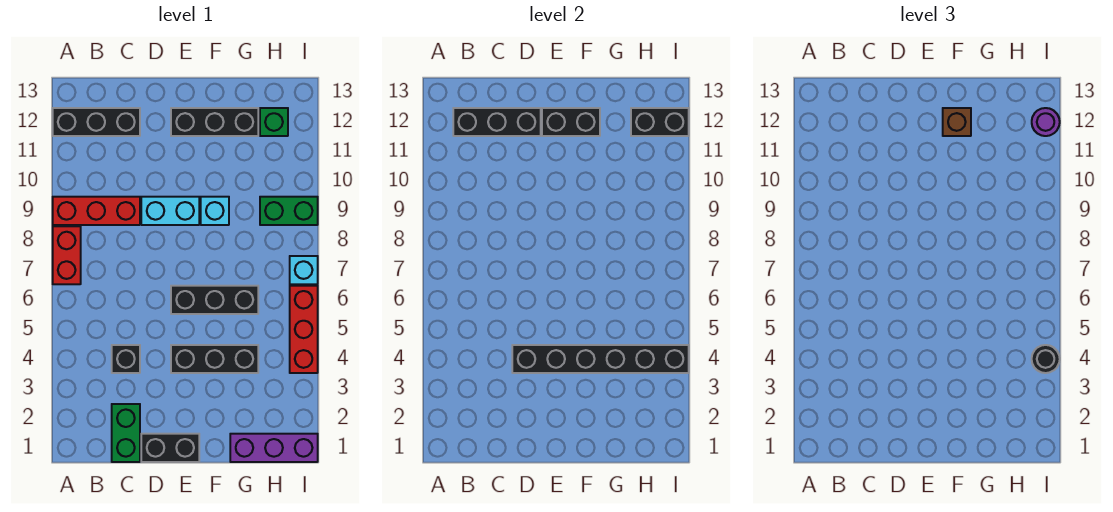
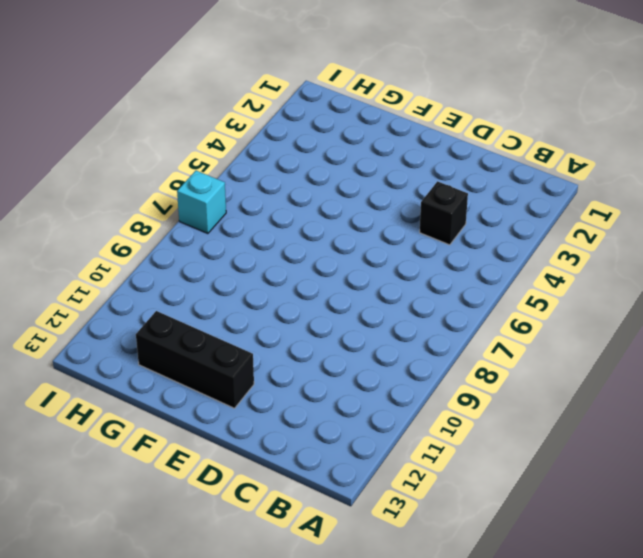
none -> red 1x2 brick [53,226,81,284]
none -> red 1x3 brick [53,197,140,225]
none -> black 1x3 brick [53,108,140,136]

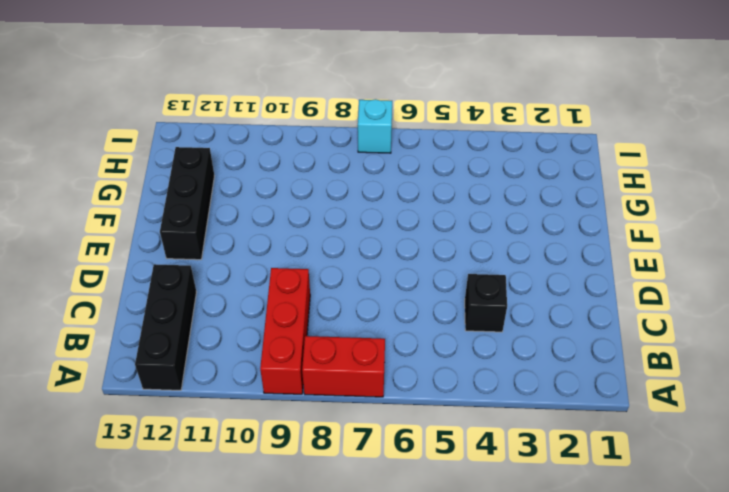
none -> green 1x2 brick [112,404,140,462]
none -> black 1x2 brick [141,434,199,462]
none -> cyan 1x2 brick [141,197,199,225]

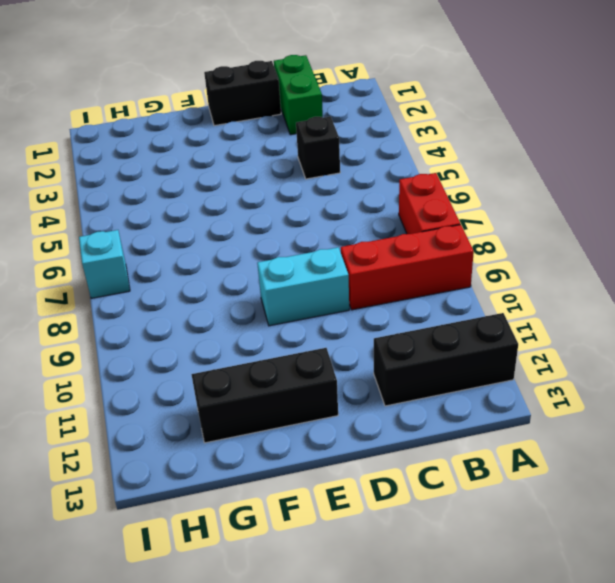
none -> black 1x3 brick [171,345,258,373]
none -> black 1x3 brick [171,286,258,314]
none -> cyan 1x1 brick [201,197,229,225]

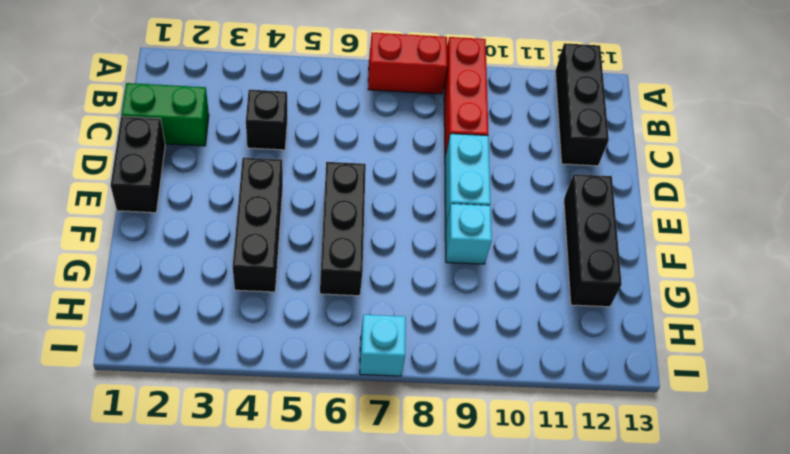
none -> purple 1x3 brick [230,434,318,462]
none -> green 1x2 brick [260,197,318,225]
none -> green 1x1 brick [260,108,288,136]

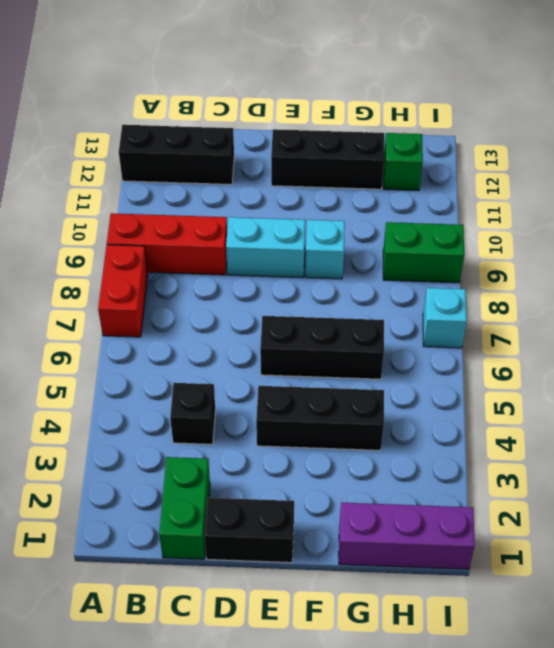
none -> red 1x3 brick [290,286,318,373]
none -> black 1x3 brick [453,108,541,136]
none -> black 1x6 brick [512,345,689,373]

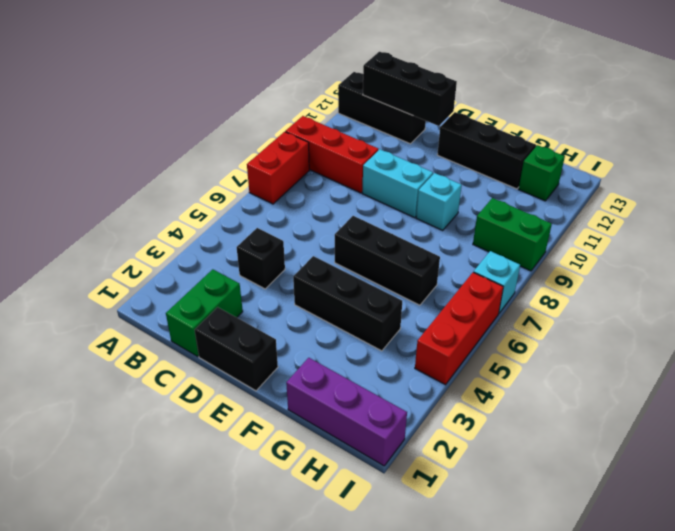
none -> black 1x6 brick [512,345,689,373]
none -> black 1x2 brick [542,108,600,136]
none -> black 1x2 brick [631,108,689,136]

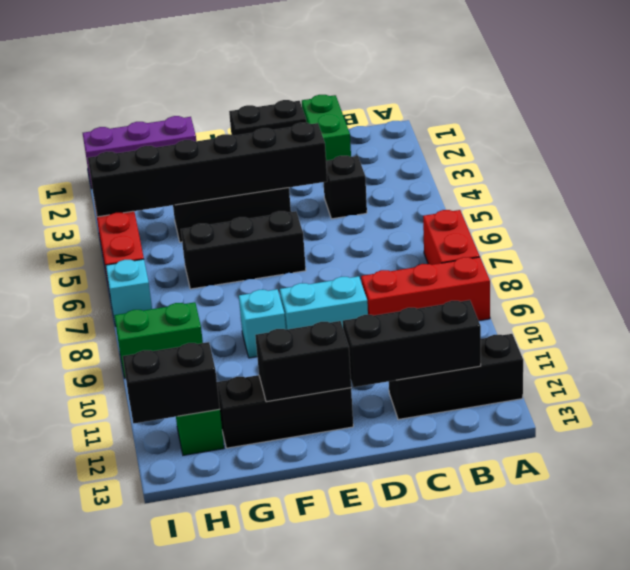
none -> brown 1x1 brick [943,108,971,136]
none -> black 1x1 round brick [1032,345,1060,373]
none -> purple 1x1 round brick [1032,108,1060,136]

